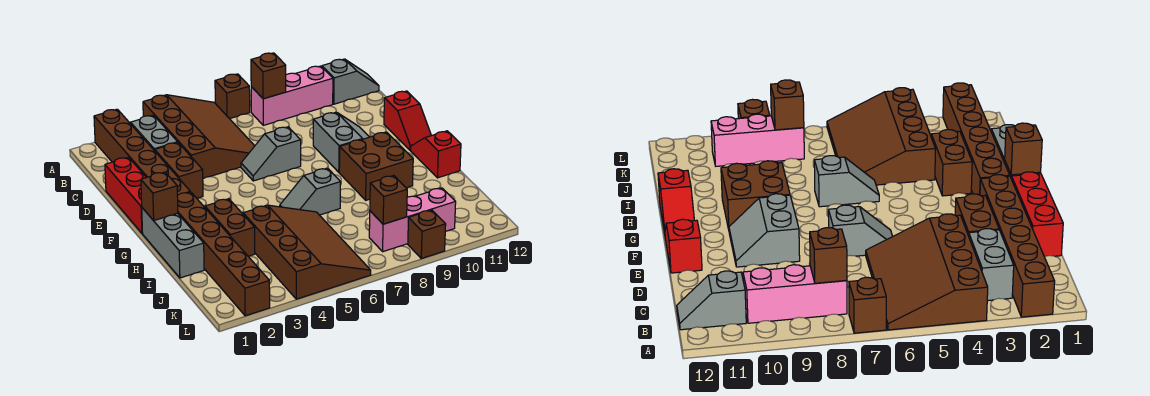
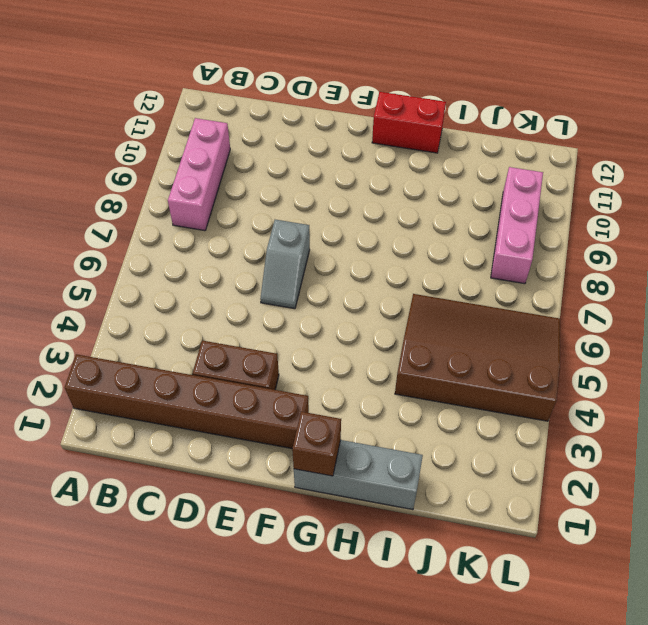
red 1x2 brick [372,92,446,153] -> red 1x2 slope [411,131,461,178]
none -> brown 3x4 slope [143,95,254,179]
none -> brown 1x1 brick [215,74,250,119]
none -> grey 1x2 brick [130,115,178,151]

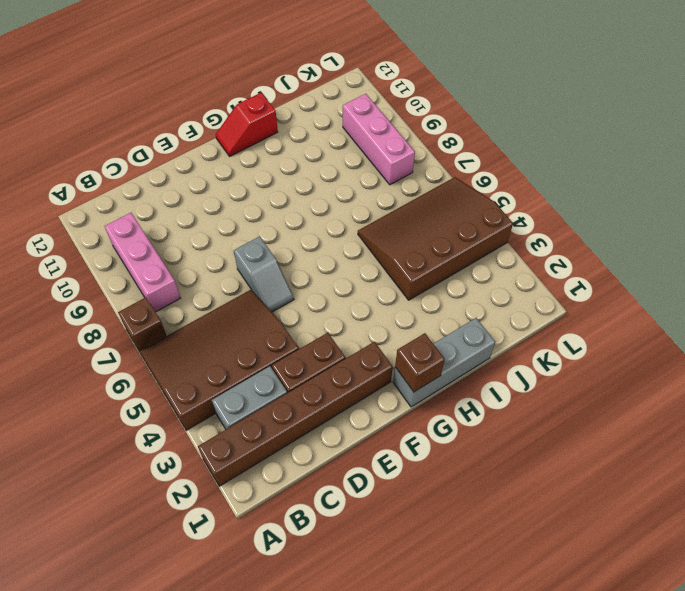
none -> grey 1x2 slope [322,59,379,104]
none -> red 1x3 brick [105,157,146,233]
none -> grey 2x2 slope [313,112,369,172]

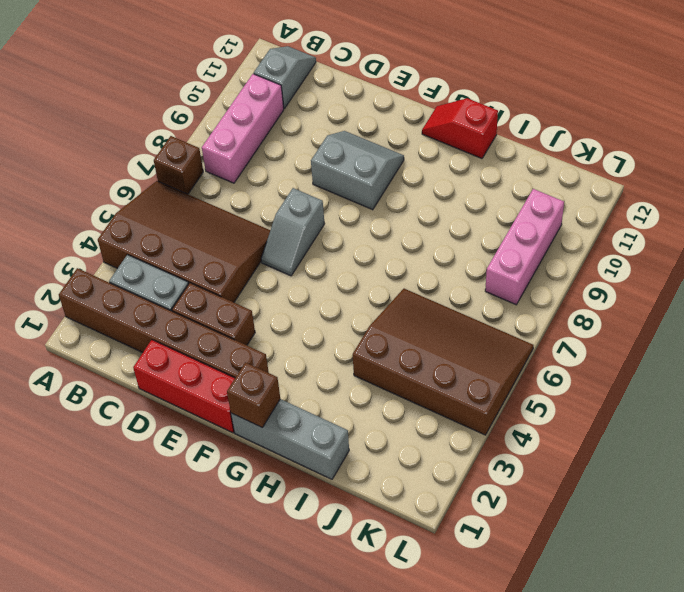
none -> red 1x2 slope [384,91,431,150]
none -> brown 1x6 brick [177,192,270,316]
none -> brown 2x2 brick [339,132,413,200]

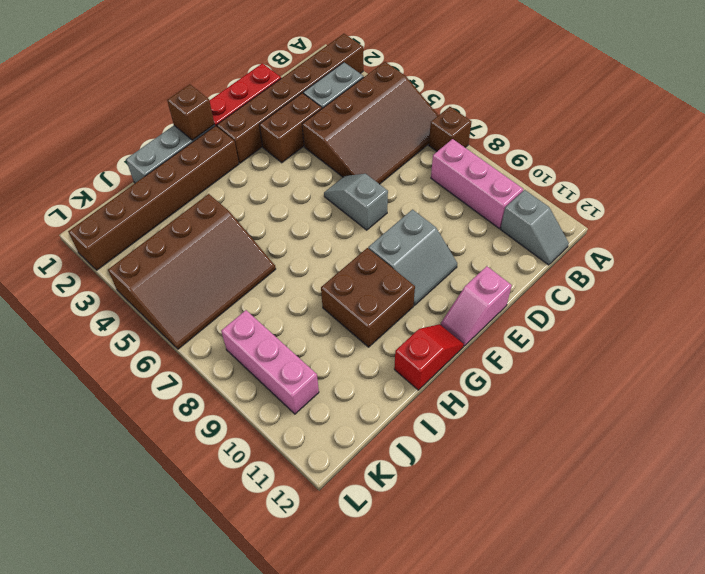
pink 1x2 slope [440,266,512,346] -> red 1x2 slope [384,91,431,150]
none -> brown 1x2 brick [205,199,255,256]
none -> grey 1x2 slope [280,168,341,215]
none -> brown 1x1 brick [408,210,446,259]

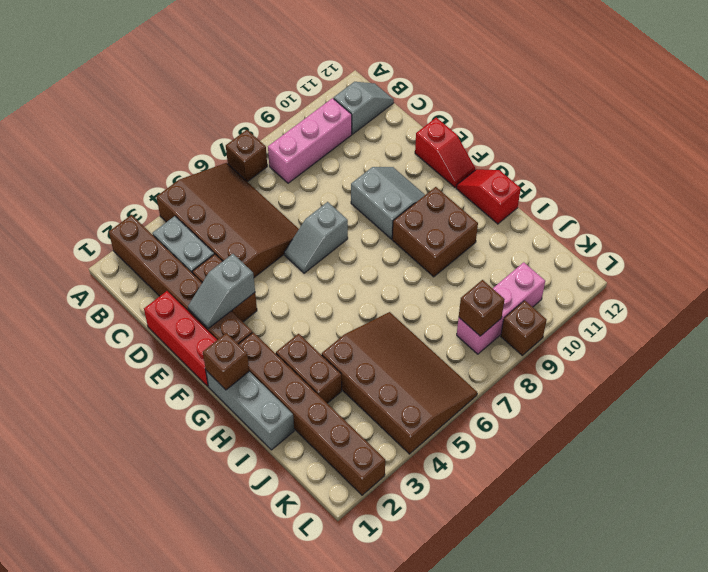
grey 1x2 slope [188,254,255,328] -> grey 1x2 slope moved to [280,168,341,215]
none -> brown 1x1 brick [251,53,286,99]

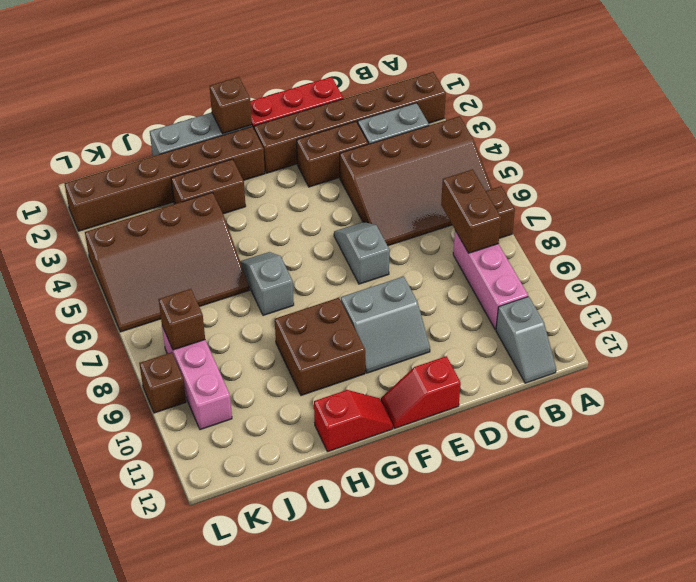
brown 1x2 brick [441,169,501,253] -> brown 1x1 brick [251,53,286,99]

